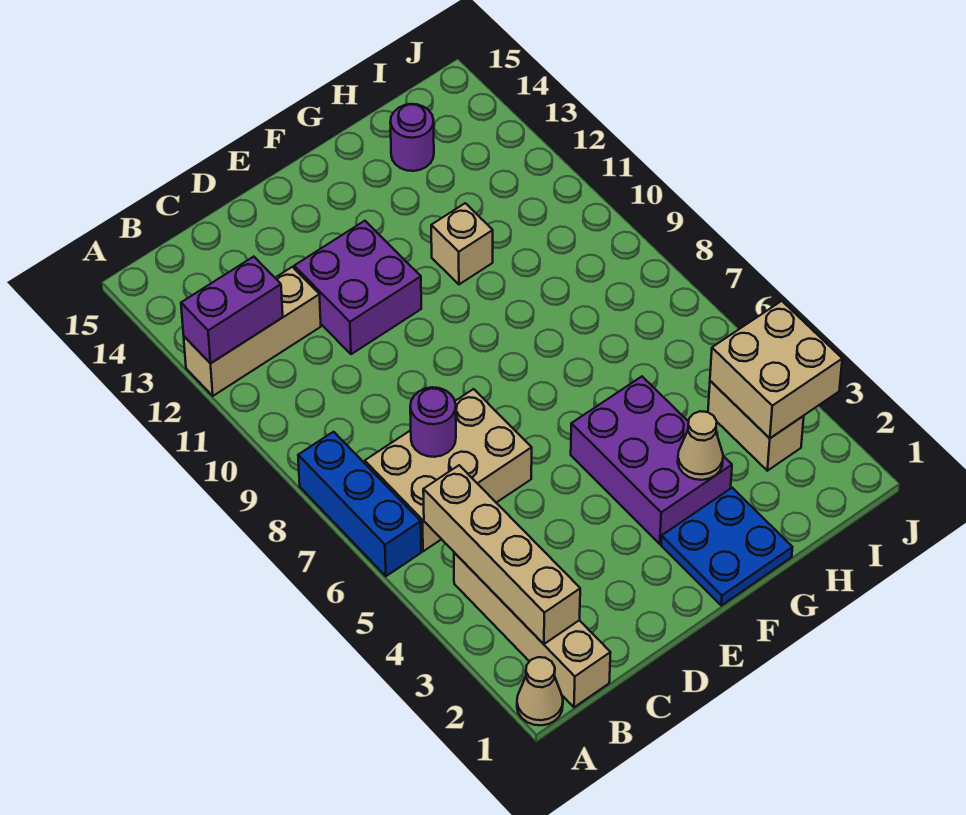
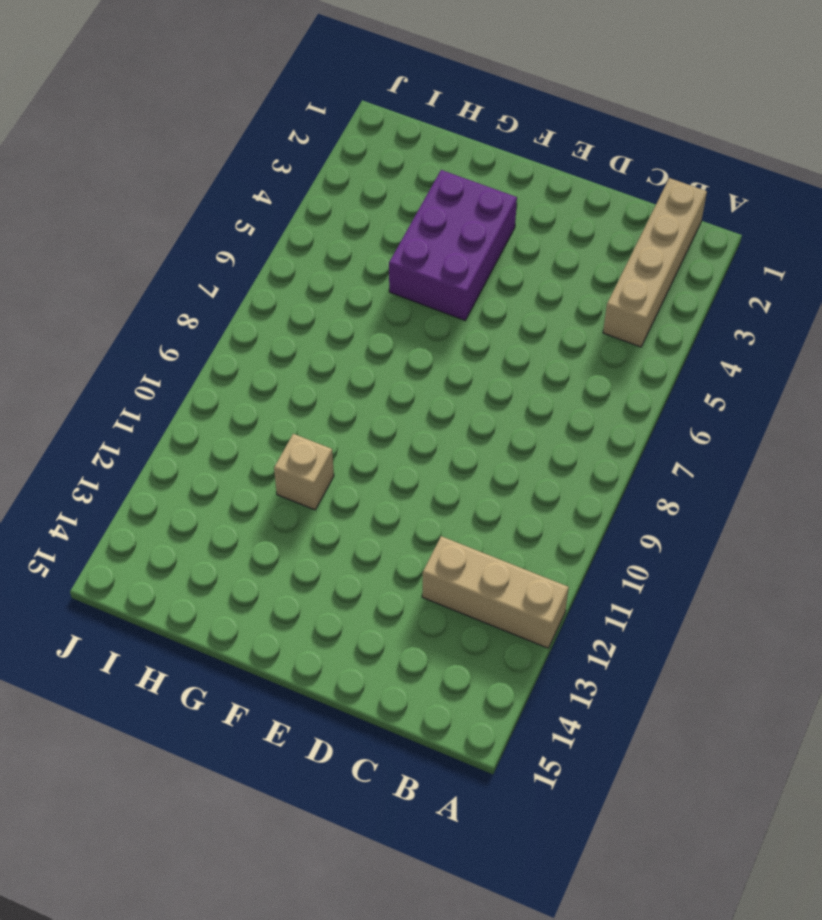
none -> tan 1x1 cone [517,657,563,725]
none -> blue 1x3 brick [298,432,421,576]
none -> tan 2x3 brick [365,389,532,551]

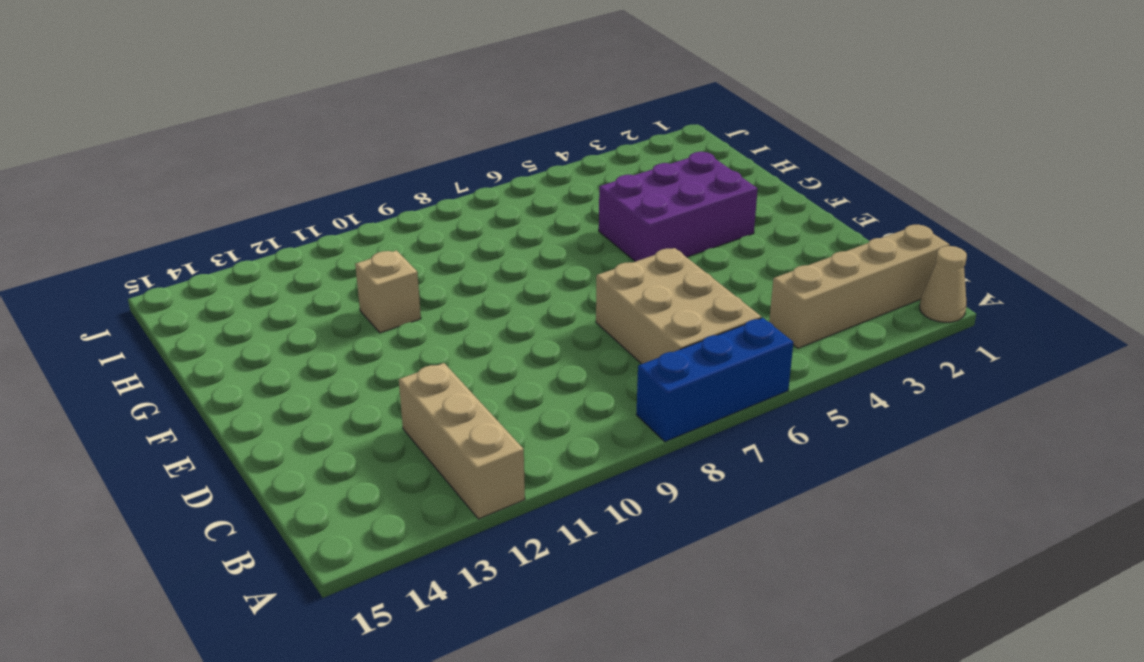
none -> purple 2x2 brick [294,221,421,354]
none -> blue 2x2 plate [661,488,793,605]
none -> purple 1x1 round brick [390,104,434,171]

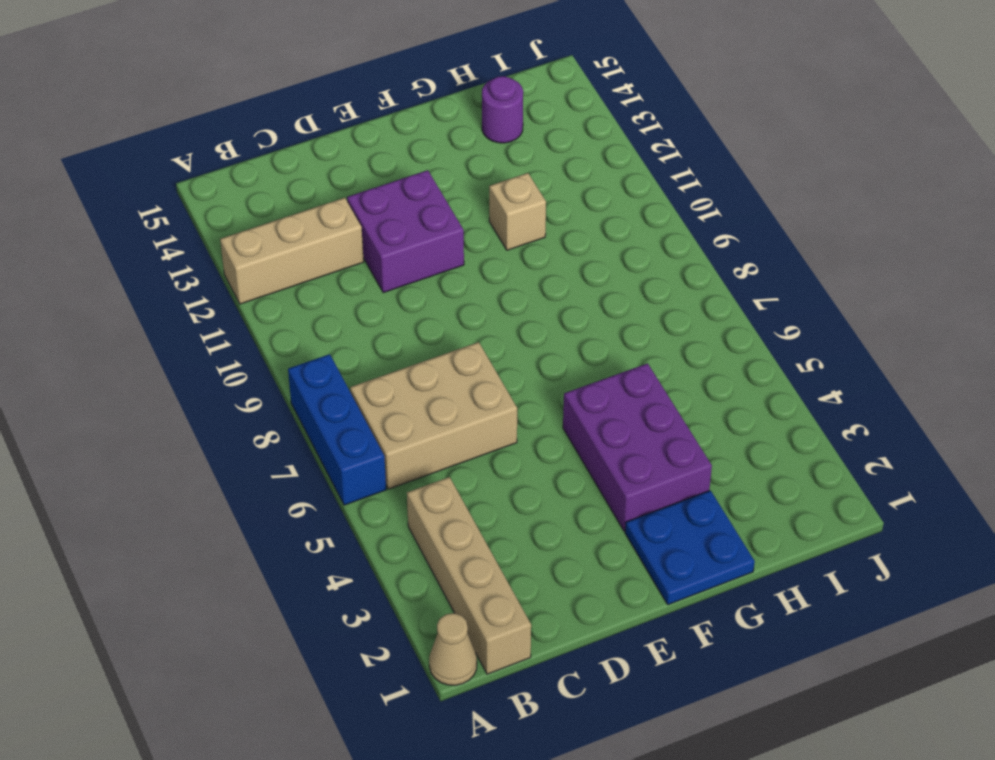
none -> tan 1x2 brick [708,381,804,471]
none -> purple 1x2 brick [181,257,283,364]
none -> tan 1x4 brick [423,465,580,644]

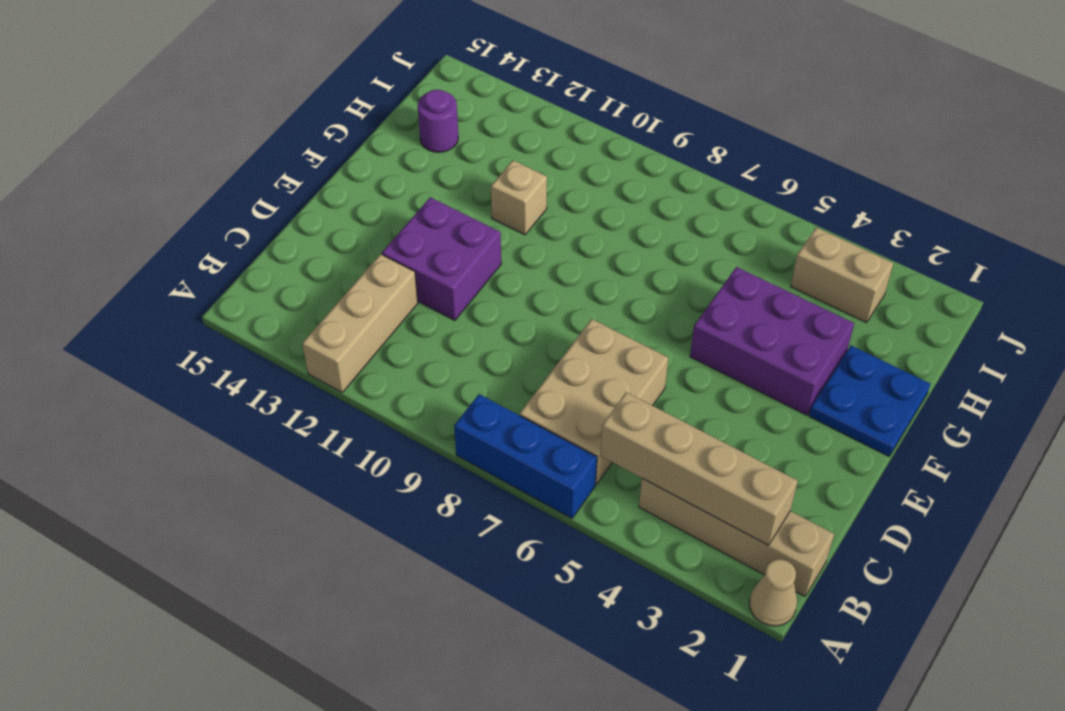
none -> purple 1x2 brick [181,257,283,364]
none -> purple 1x1 round brick [410,387,456,457]
none -> tan 1x1 cone [678,411,723,480]

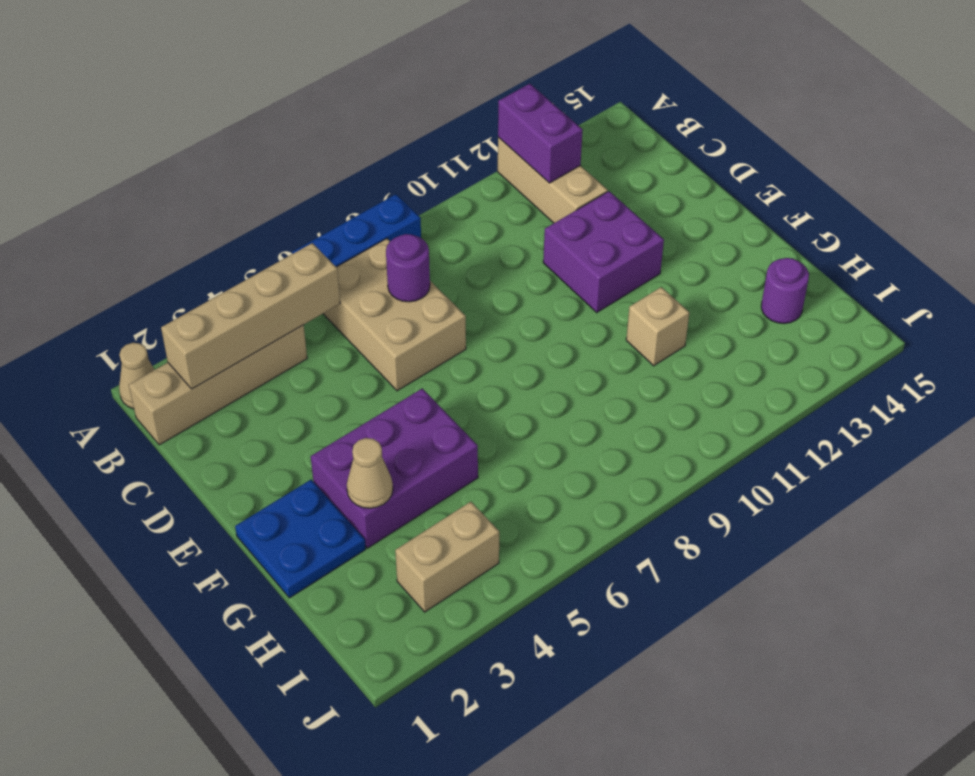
none -> tan 2x2 brick [710,301,842,439]

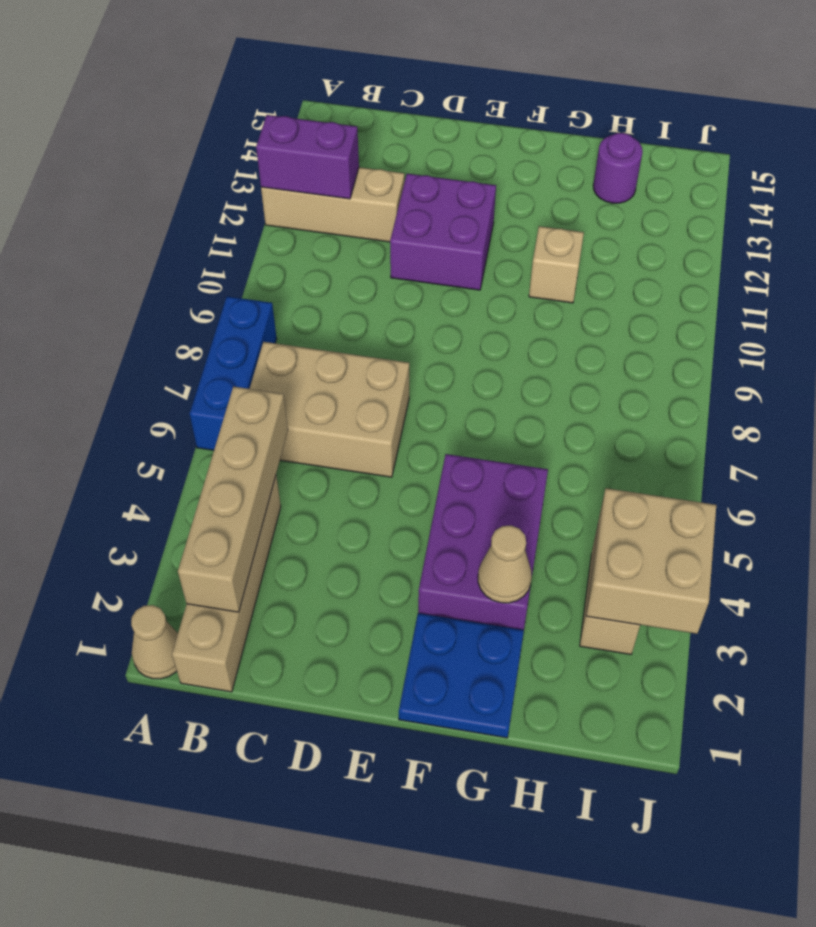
none -> purple 1x1 round brick [410,387,456,457]

